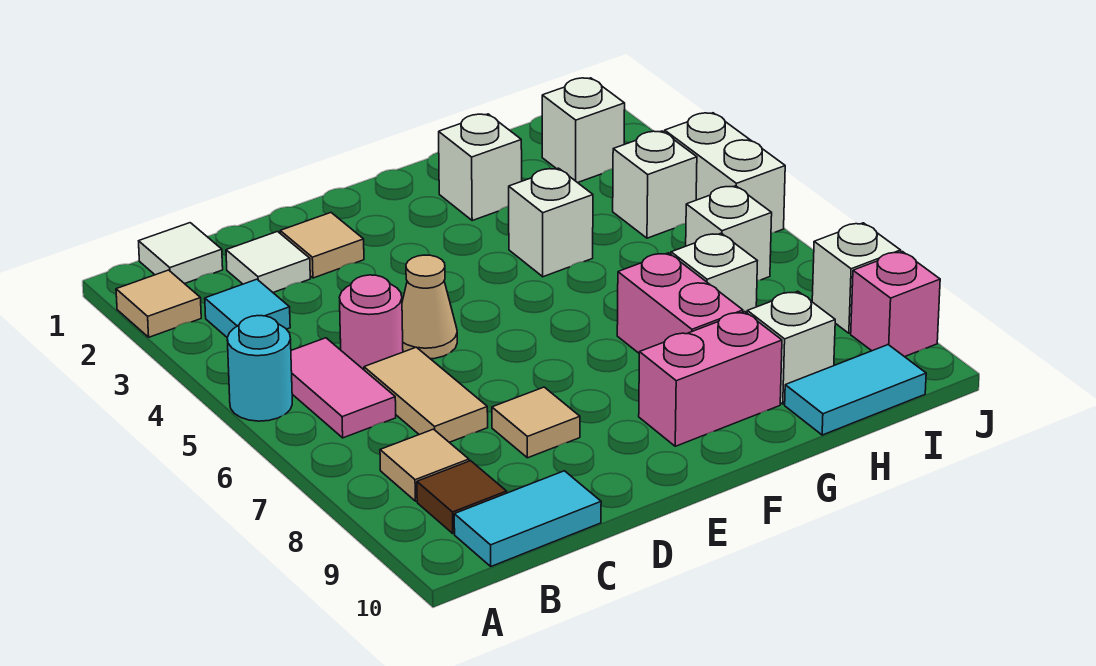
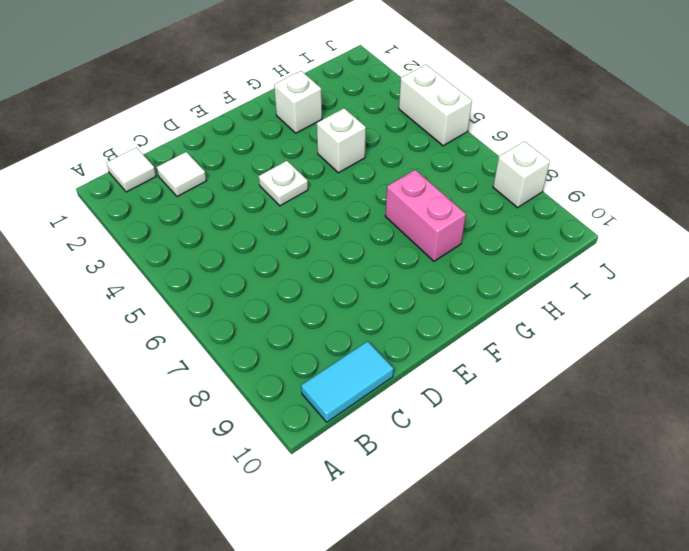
white 1x1 plate [259,161,308,206] -> none
none -> tan 1x1 tile [116,270,201,337]
none -> cyan 1x1 round brick [227,316,292,421]
none -> cyan 1x1 tile [205,279,290,337]

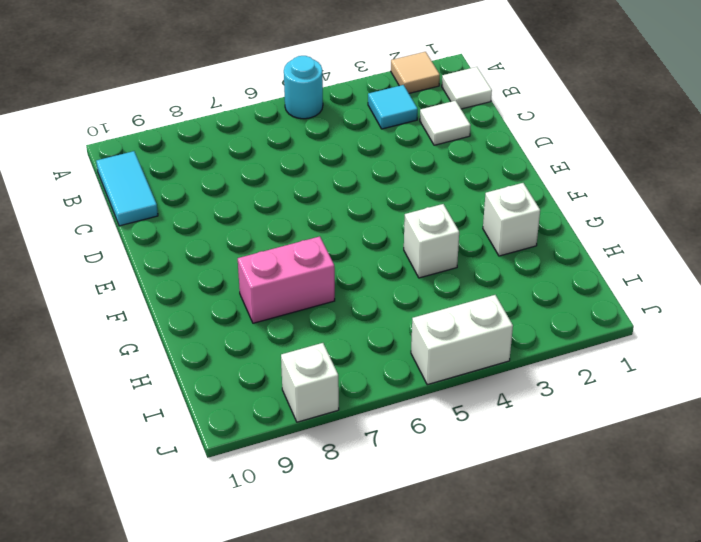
none -> pink 1x2 tile [291,338,396,438]
none -> tan 1x1 tile [380,429,469,501]
none -> brown 1x1 tile [417,461,507,533]

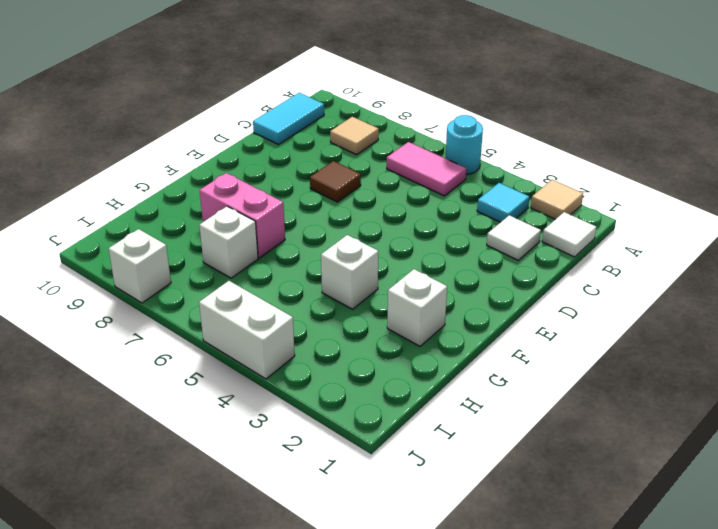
brown 1x1 tile [310,161,361,202] -> brown 1x1 tile moved to [417,461,507,533]
none -> pink 1x1 round brick [339,275,403,370]
none -> tan 1x2 tile [364,347,488,442]
none -> tan 1x1 tile [280,213,364,278]

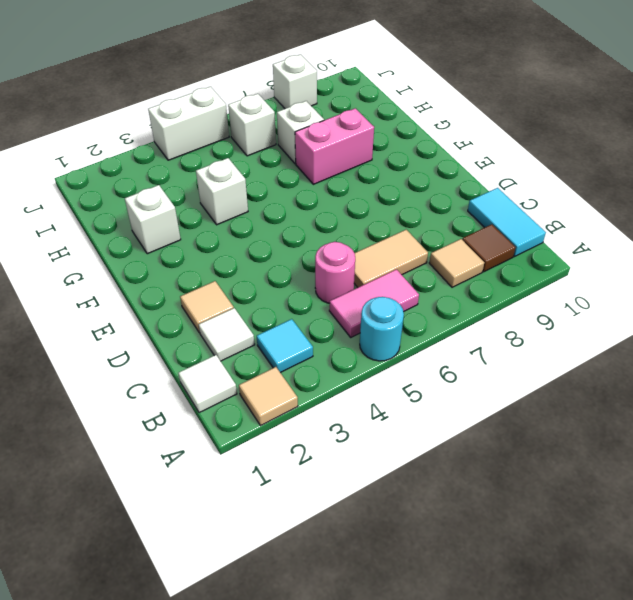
none -> tan 1x1 cone [402,255,457,359]
none -> tan 1x1 tile [492,387,580,458]
none -> pink 1x2 brick [639,312,782,446]

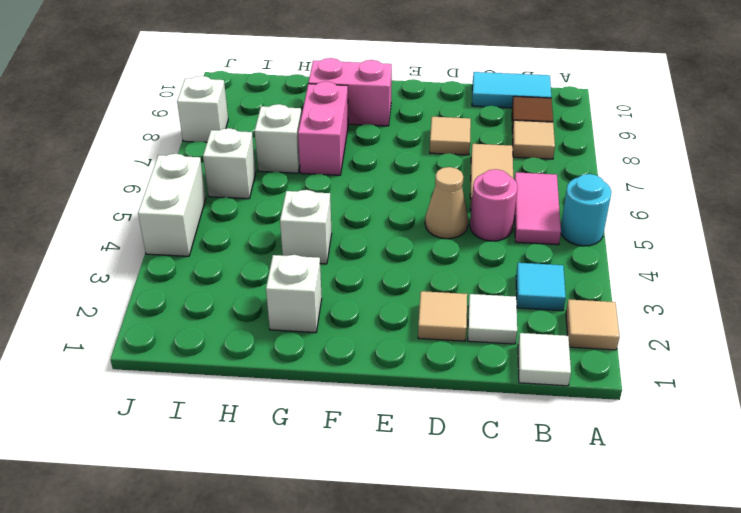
none -> white 1x1 brick [747,291,835,404]
none -> cyan 1x2 tile [785,345,926,435]
none -> white 1x1 brick [542,78,625,183]

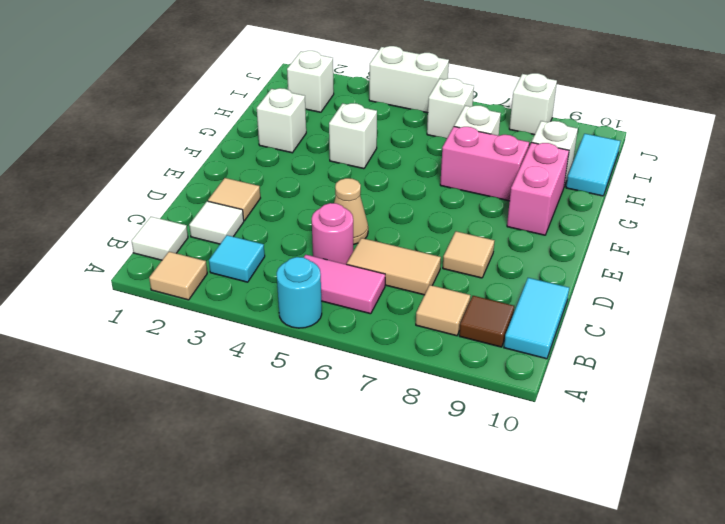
none -> white 1x1 brick [613,131,697,238]
none -> pink 1x1 brick [851,252,940,357]

